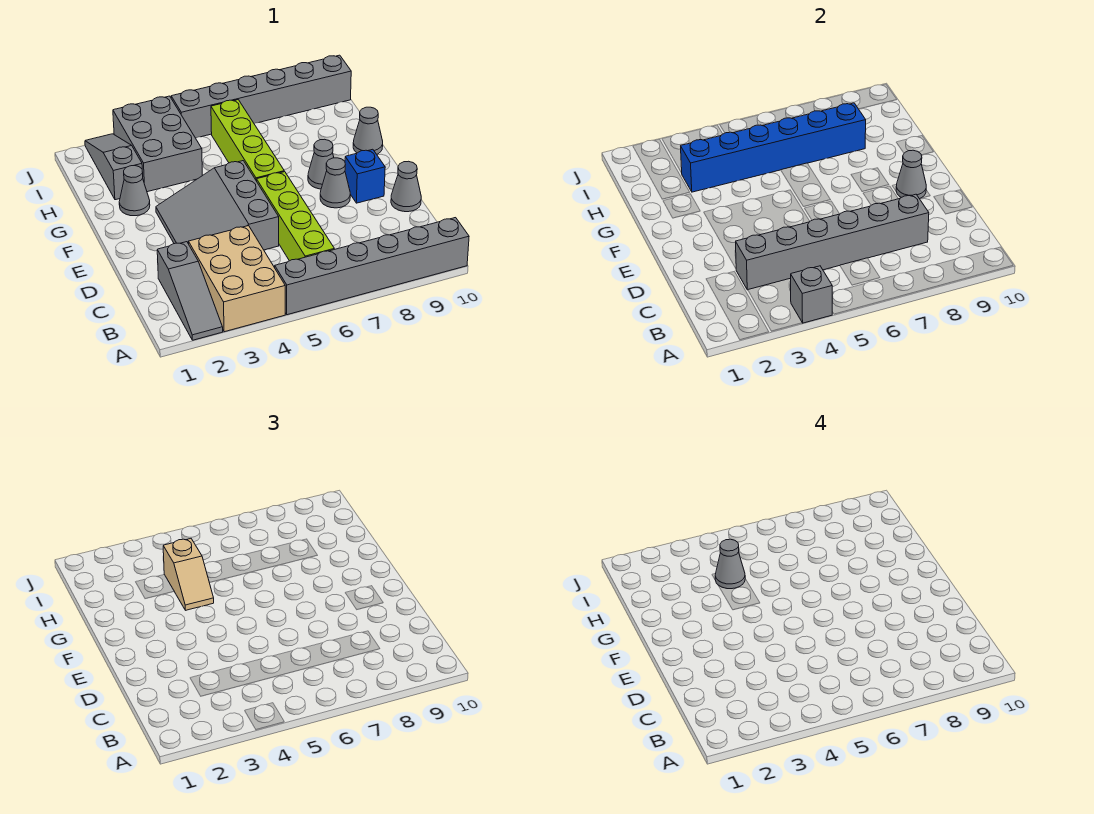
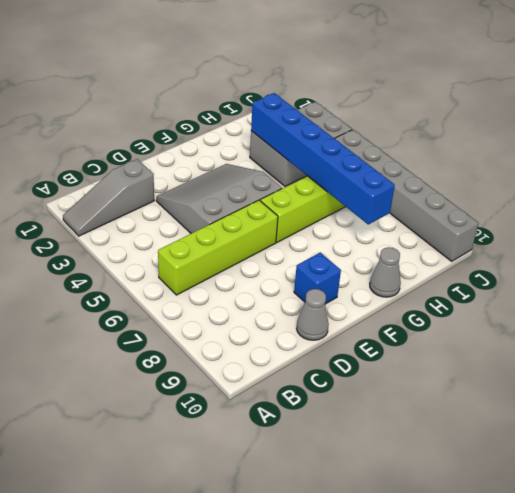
none -> tan 2x3 brick [189,226,285,332]
none -> grey 1x6 brick [275,218,469,315]
none -> grey 1x1 cone [320,158,350,208]

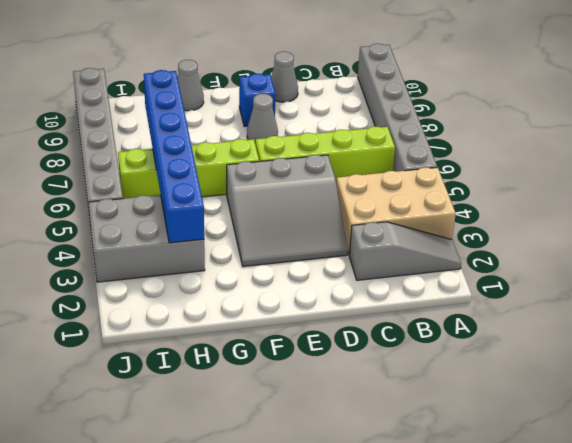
none -> grey 1x1 cone [308,139,334,189]
none -> grey 1x1 cone [119,166,150,216]
none -> grey 1x3 slope [85,134,142,200]

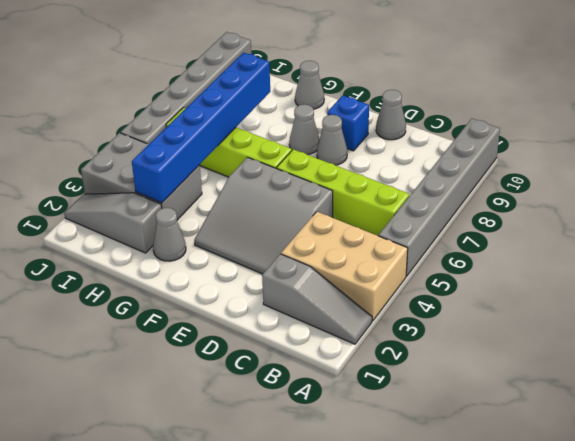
none -> grey 1x1 brick [791,266,832,323]
none -> grey 1x6 brick [736,194,929,290]
none -> grey 1x1 cone [896,150,926,199]

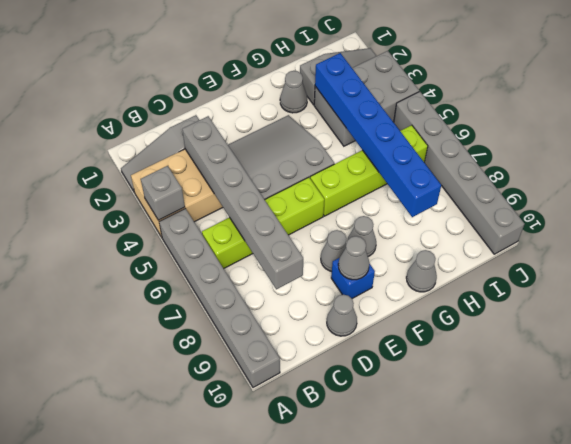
none -> tan 1x2 slope [163,539,214,610]
none -> grey 1x1 cone [715,539,745,589]

